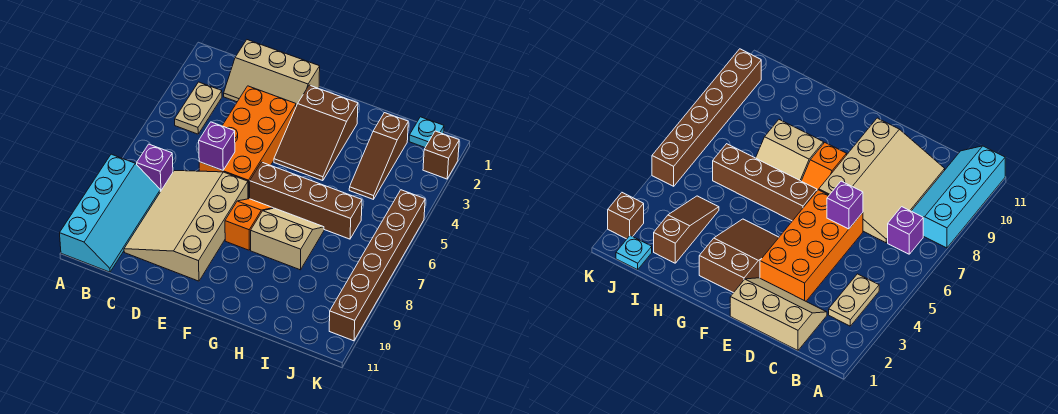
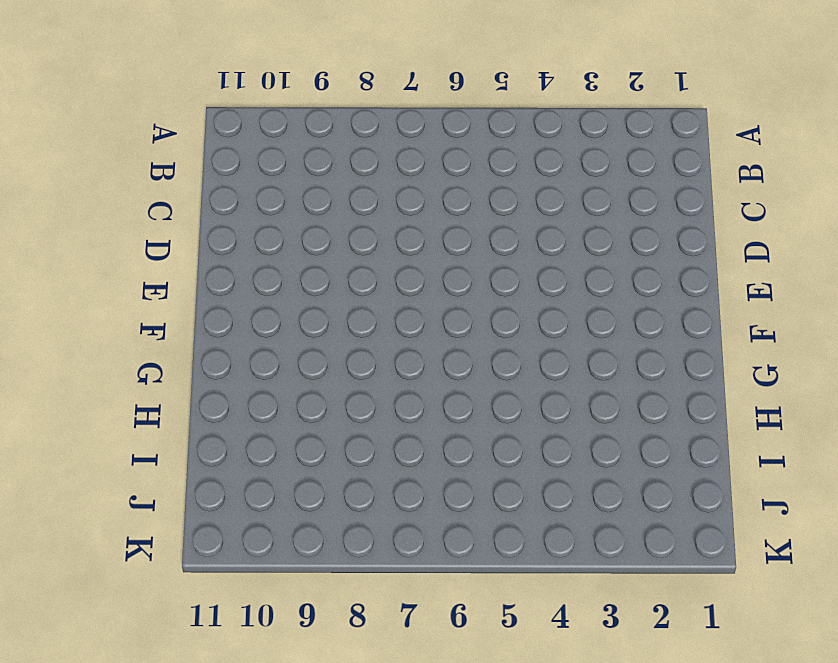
none -> cyan 2x4 slope [60,154,160,272]
none -> tan 1x2 plate [175,82,222,134]
none -> purple 1x1 brick [137,144,173,192]

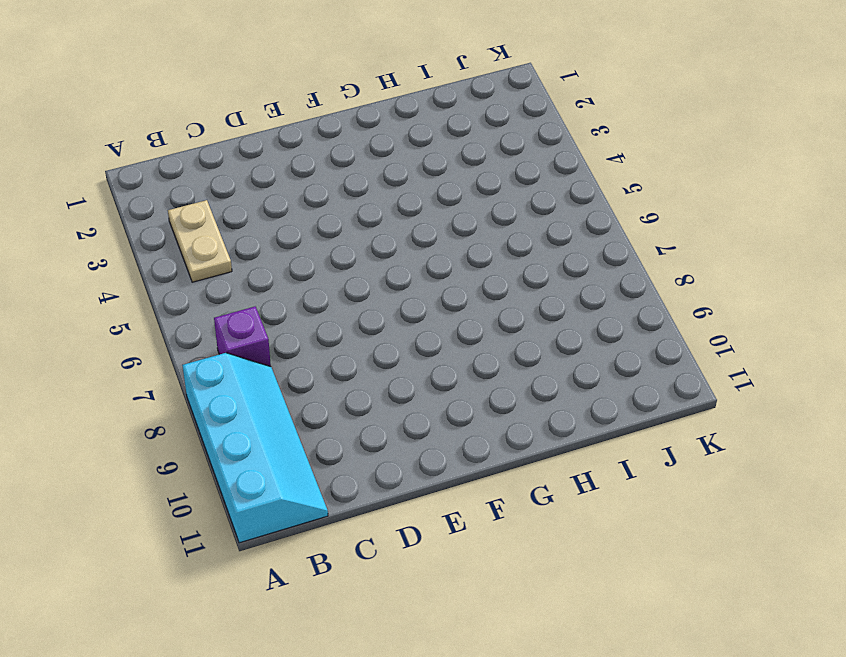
none -> tan 2x3 slope [224,40,320,106]
none -> tan 3x4 slope [124,170,248,281]
none -> orange 2x4 brick [199,86,296,199]

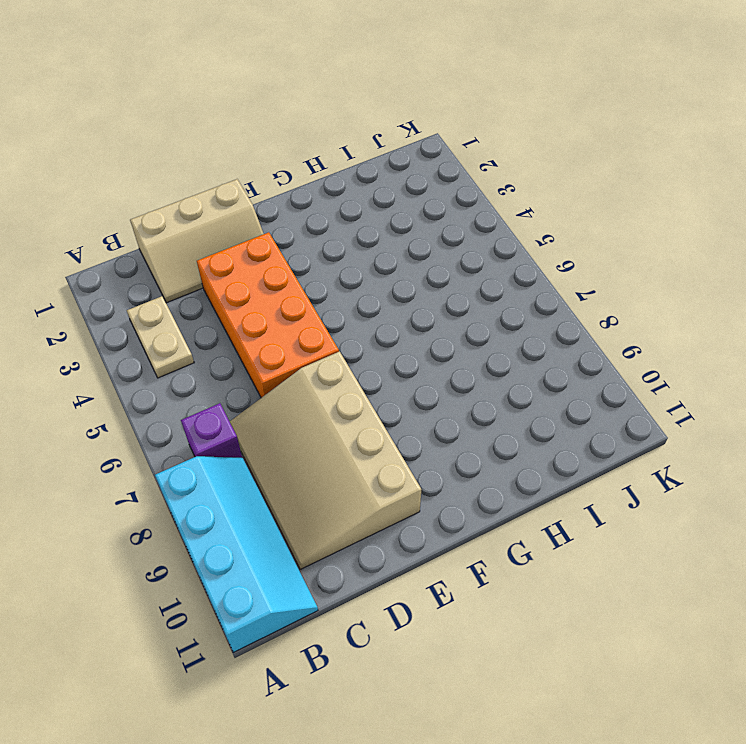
none -> brown 2x3 slope [274,85,358,181]
none -> brown 1x4 brick [250,162,362,239]
none -> orange 1x2 slope [225,199,273,250]

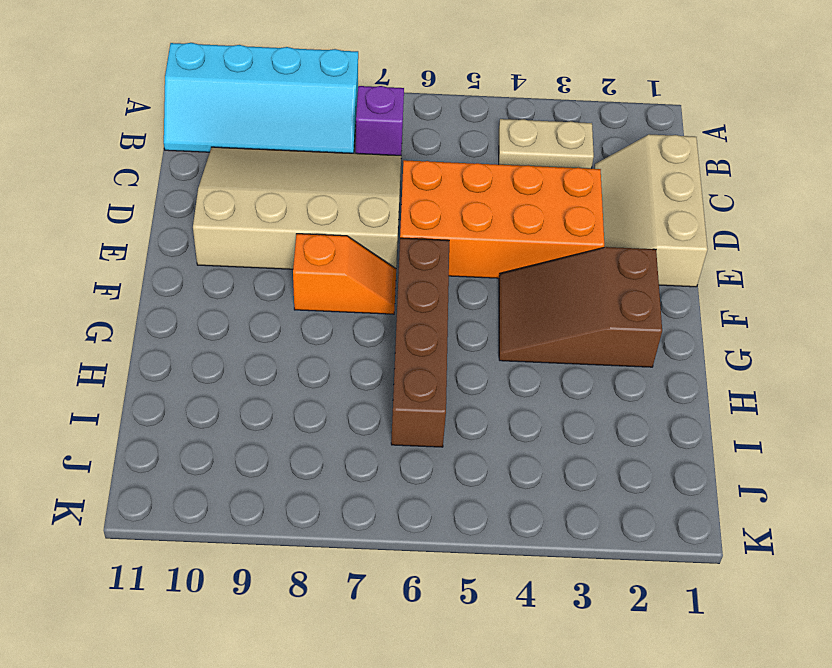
none -> tan 2x2 slope [251,208,324,270]
none -> brown 1x3 slope [349,113,408,199]
none -> cyan 1x1 plate [409,117,444,147]

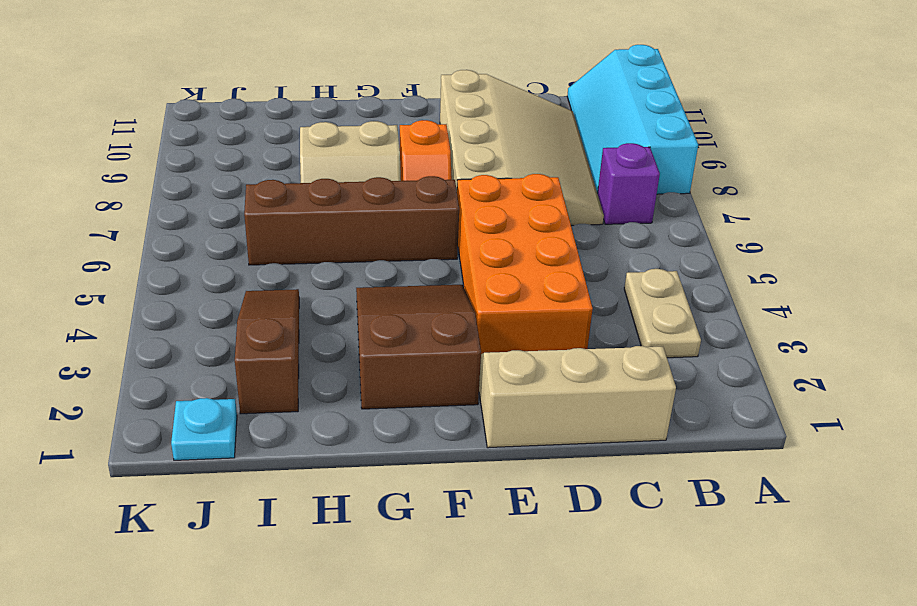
none -> brown 1x1 brick [423,131,459,179]
none -> brown 1x6 brick [329,190,425,341]
none -> purple 1x1 brick [199,122,235,170]

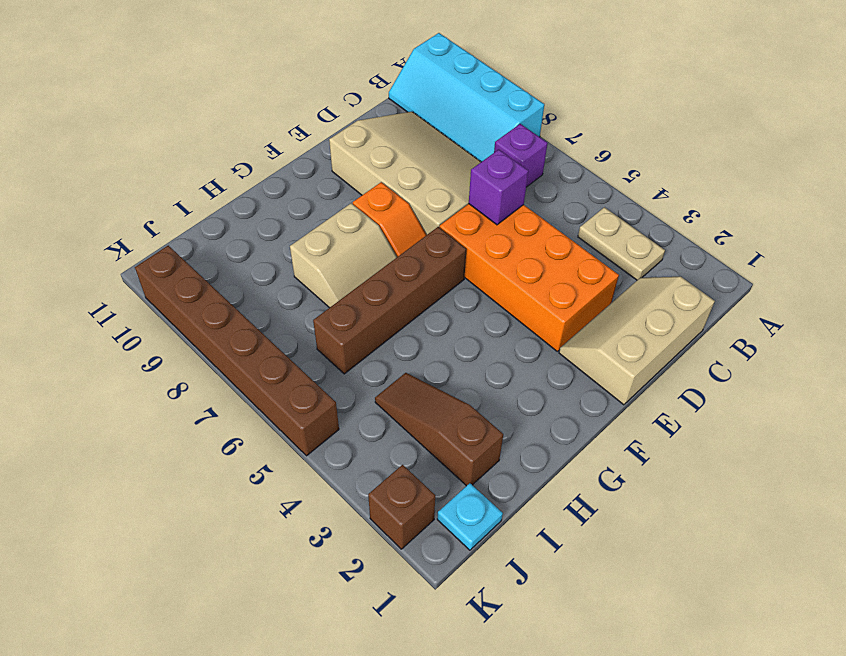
none -> brown 2x3 slope [274,85,358,181]

